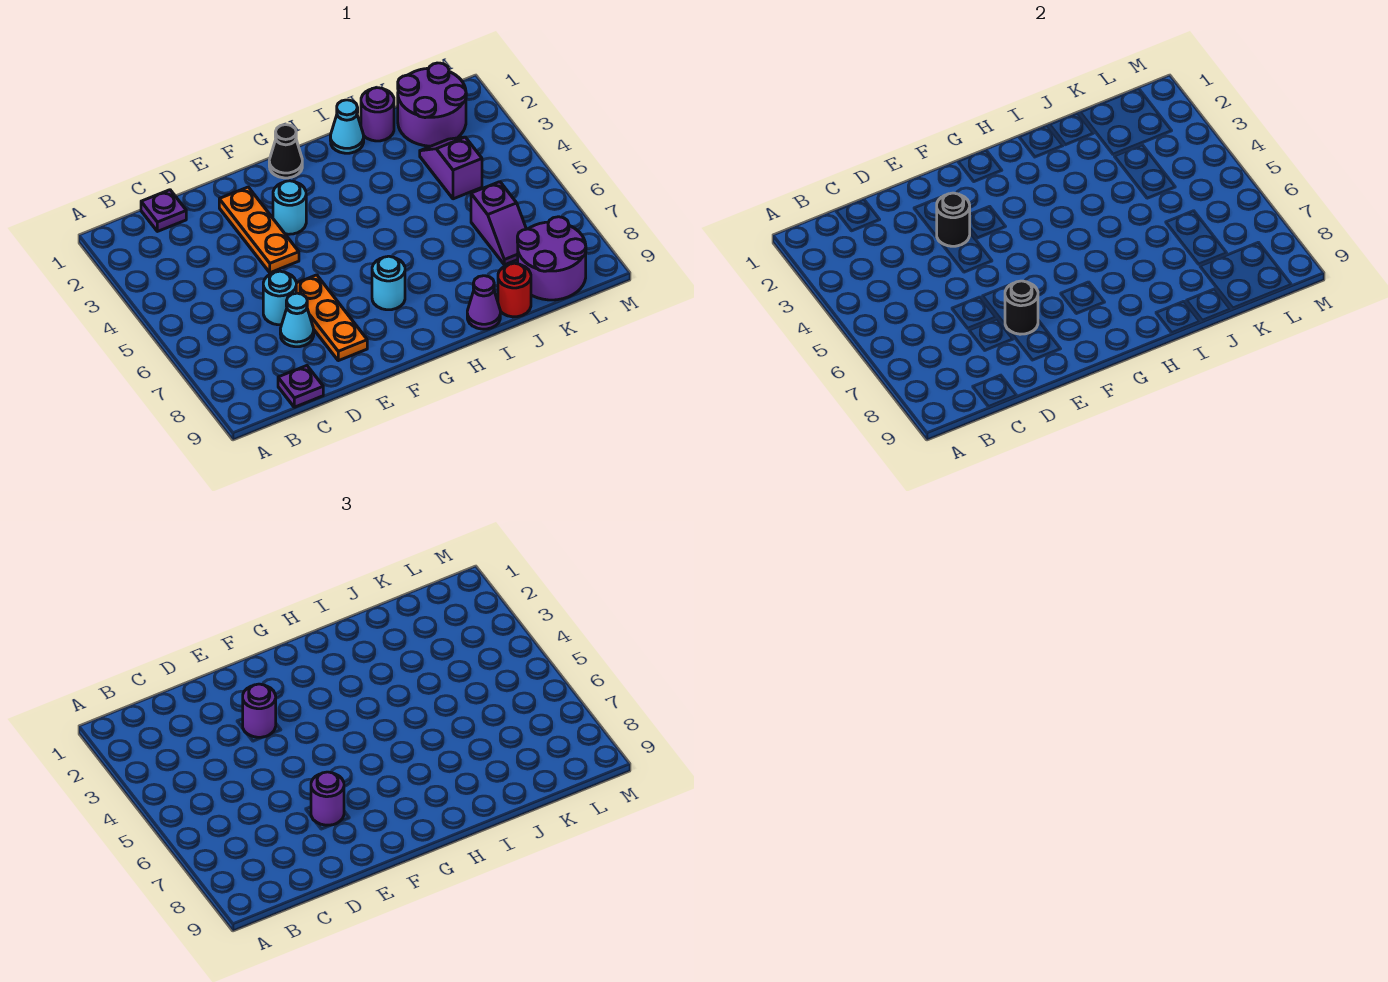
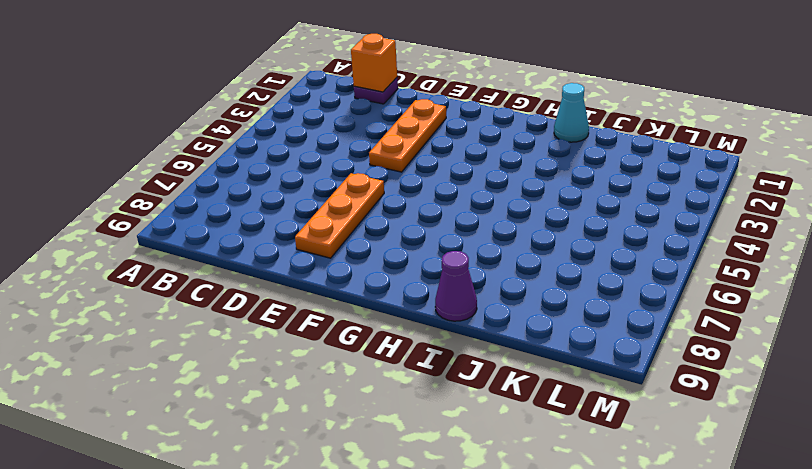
orange 1x1 brick [351,34,397,92] -> none
none -> purple 1x1 plate [278,366,323,407]
none -> cyan 1x1 round brick [263,271,296,325]
none -> cyan 1x1 cone [280,293,314,347]

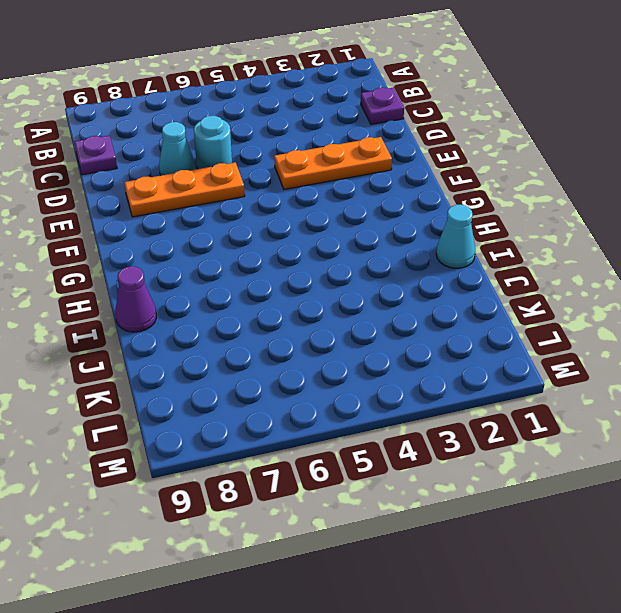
none -> cyan 1x1 round brick [273,181,306,234]
none -> black 1x1 cone [269,125,302,178]
none -> cyan 1x1 round brick [372,256,405,310]

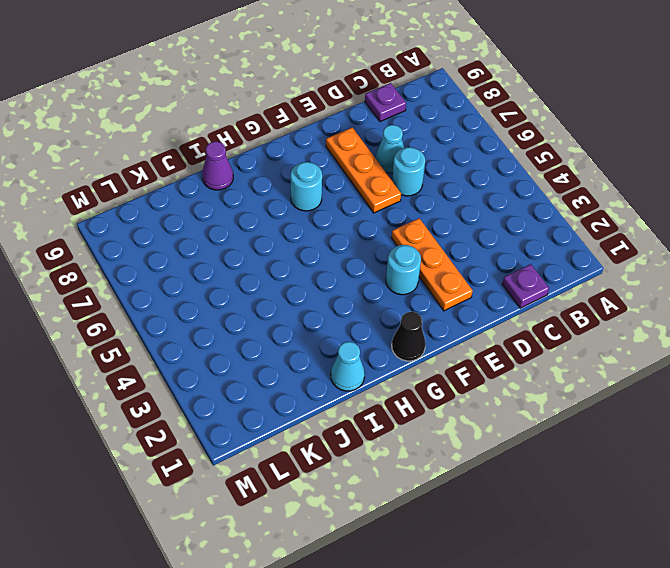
none -> purple 1x1 round brick [361,88,394,141]
none -> red 1x1 round brick [498,263,531,317]
none -> purple 2x2 round brick [398,63,466,146]

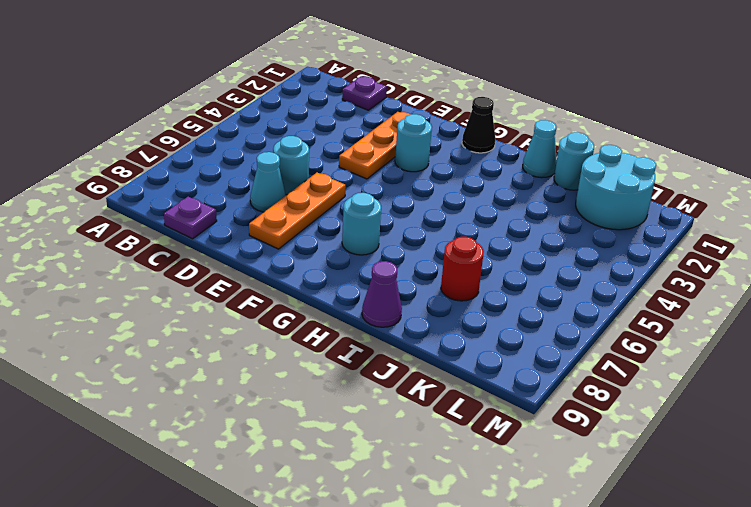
cyan 1x1 round brick [554,132,594,190] -> purple 1x1 round brick [361,88,394,141]
red 1x1 round brick [441,237,484,301] -> red 1x1 round brick moved to [498,263,531,317]
cyan 2x2 round brick [576,145,656,230] -> purple 2x2 round brick [398,63,466,146]
none -> purple 1x2 slope [420,137,482,199]
none -> purple 1x2 slope [471,182,526,265]
none -> purple 2x2 round brick [517,217,586,300]

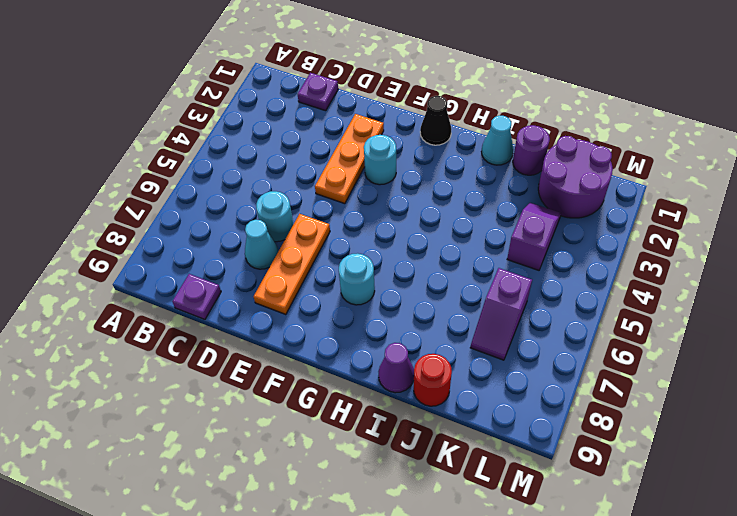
none -> purple 2x2 round brick [517,217,586,300]
none -> black 1x1 round brick [937,193,970,246]
none -> black 1x1 round brick [1005,281,1038,334]

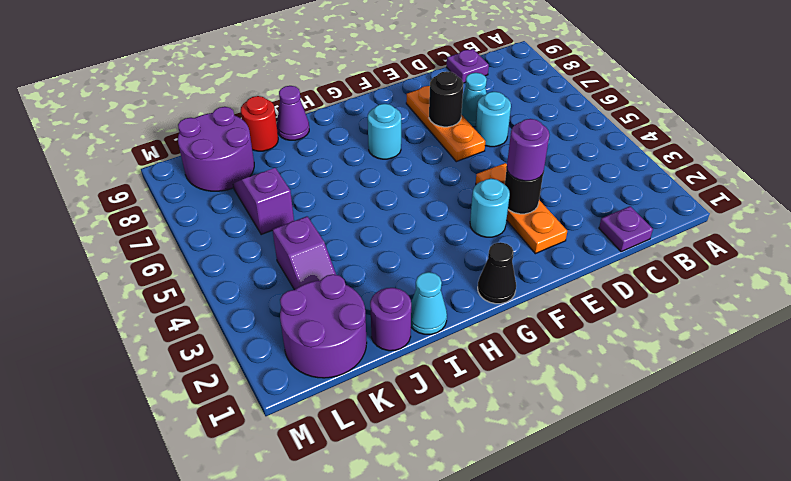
none -> purple 1x1 round brick [311,772,344,825]

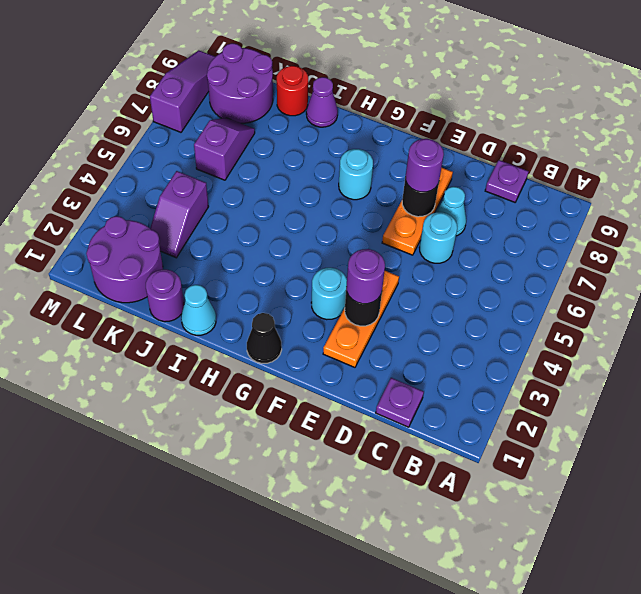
purple 1x3 slope [150,50,215,132] -> none

